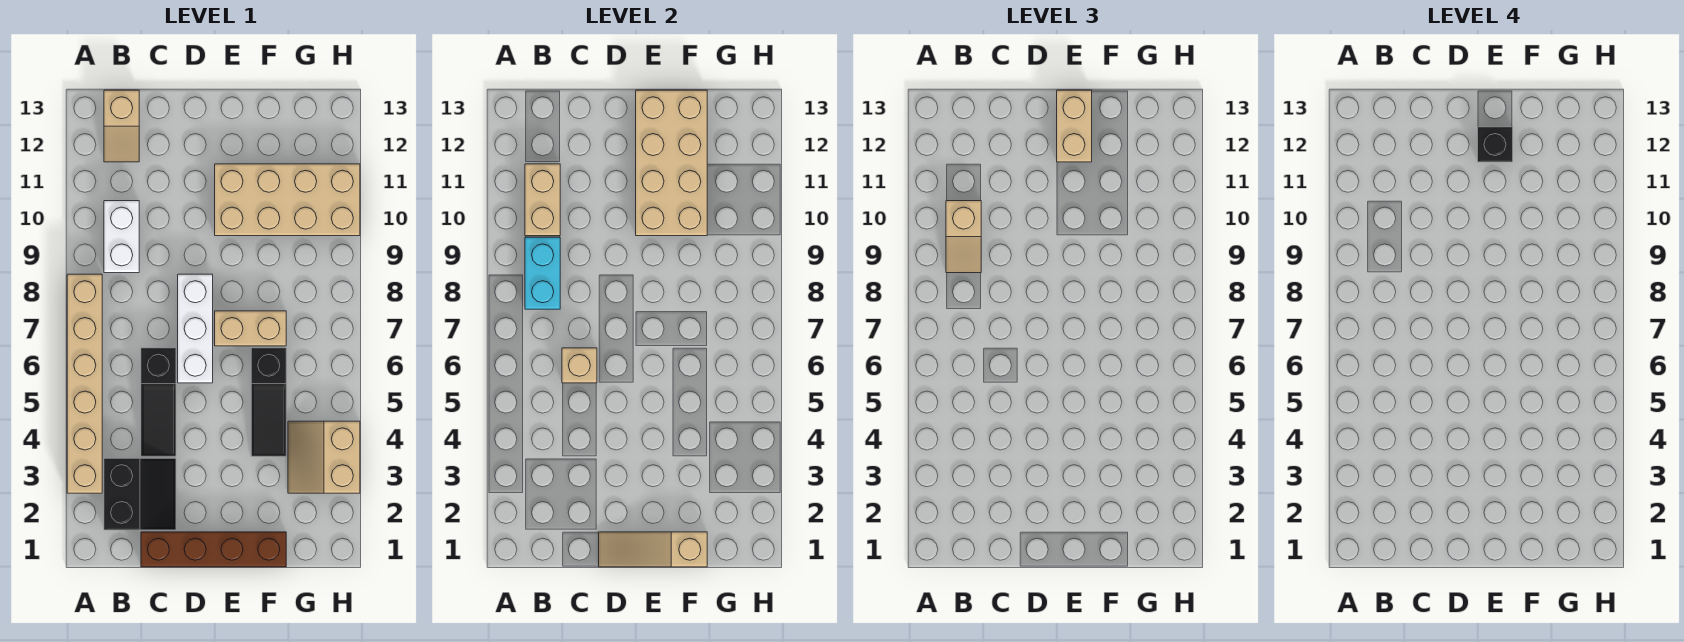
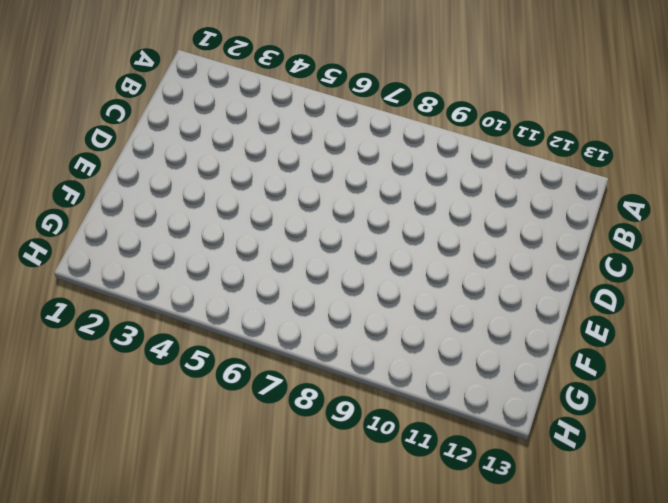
none -> tan 1x6 brick [67,274,102,493]
none -> black 2x2 slope [104,458,176,530]
none -> white 1x2 brick [104,201,139,273]

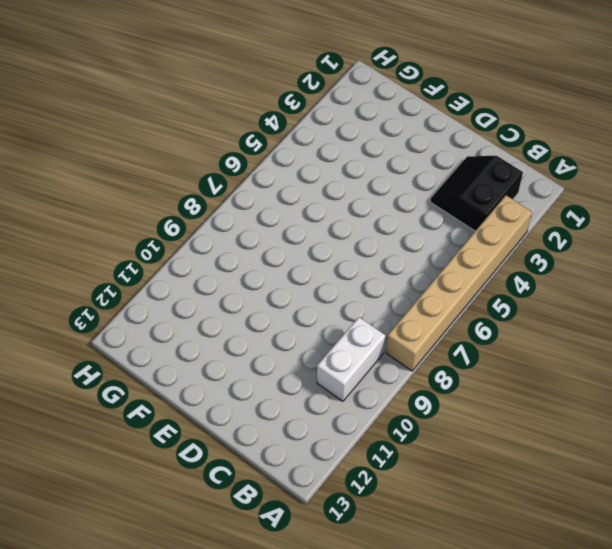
none -> tan 1x2 slope [104,90,139,162]
none -> brown 1x4 brick [141,532,286,567]
none -> black 1x3 slope [141,348,176,456]

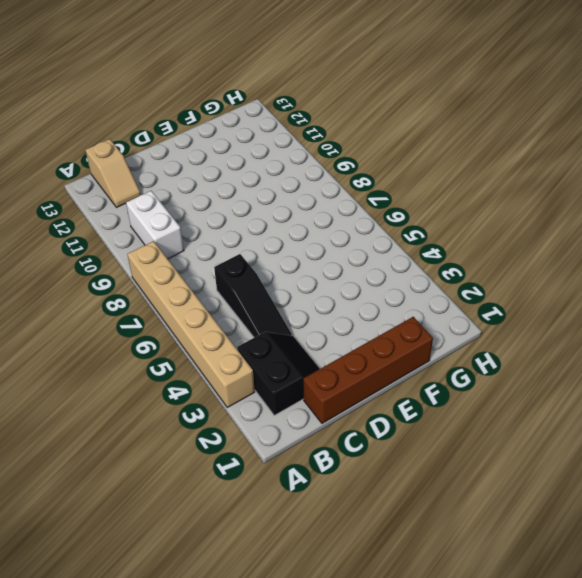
none -> white 1x3 brick [178,274,213,383]
none -> tan 1x2 brick [215,311,286,346]
none -> tan 2x4 brick [215,164,360,236]

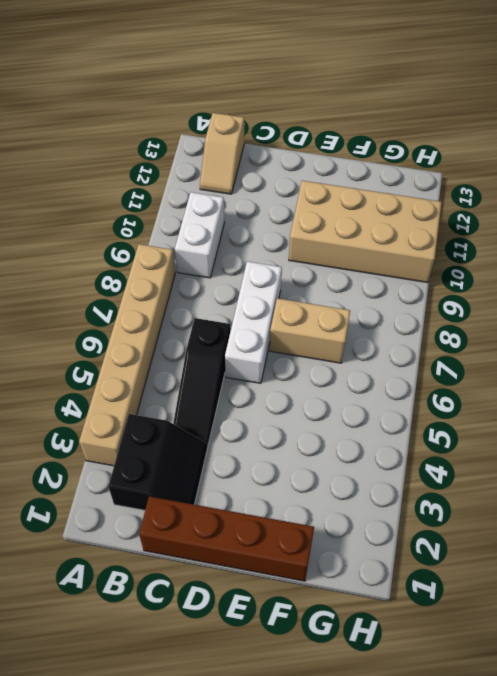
none -> black 1x3 slope [251,348,286,456]
none -> tan 2x2 slope [288,421,360,493]
none -> cyan 1x2 brick [525,237,560,309]

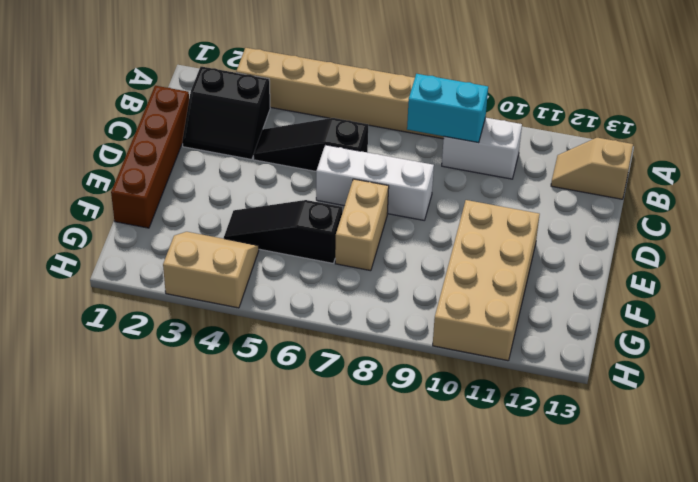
none -> tan 1x2 brick [525,164,560,236]
none -> tan 1x1 brick [562,348,597,383]
none -> tan 1x3 slope [599,532,707,567]

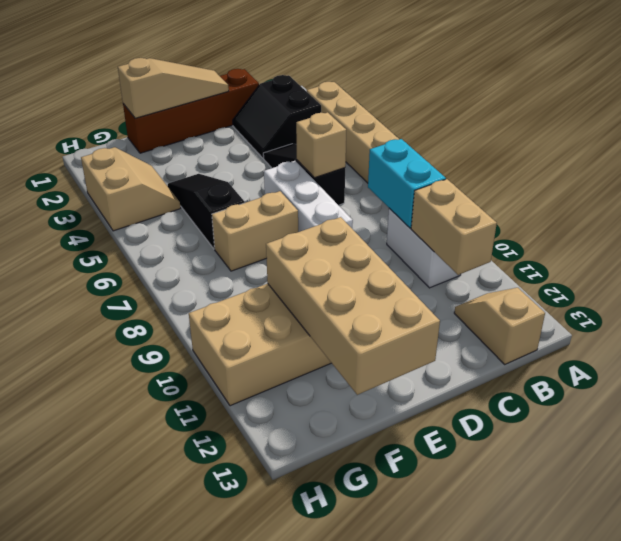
none -> tan 1x2 slope [946,201,981,273]
none -> tan 1x2 brick [1057,90,1092,162]
none -> black 1x1 brick [1478,127,1513,162]

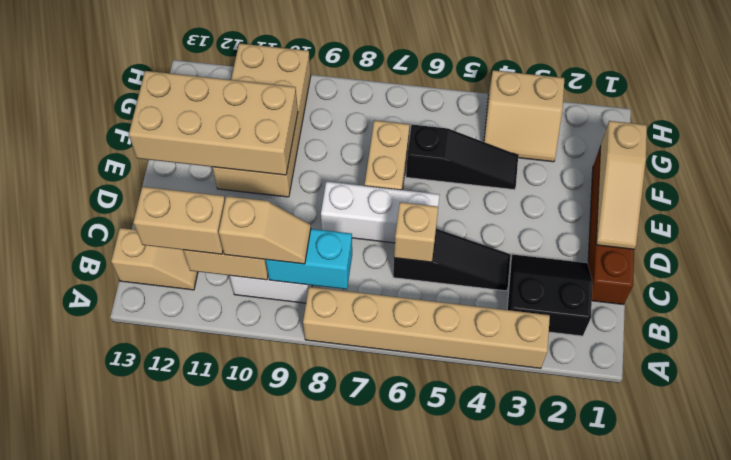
tan 1x2 brick [133,187,225,254] -> tan 1x2 brick moved to [1057,90,1092,162]
none -> black 1x1 brick [1478,127,1513,162]

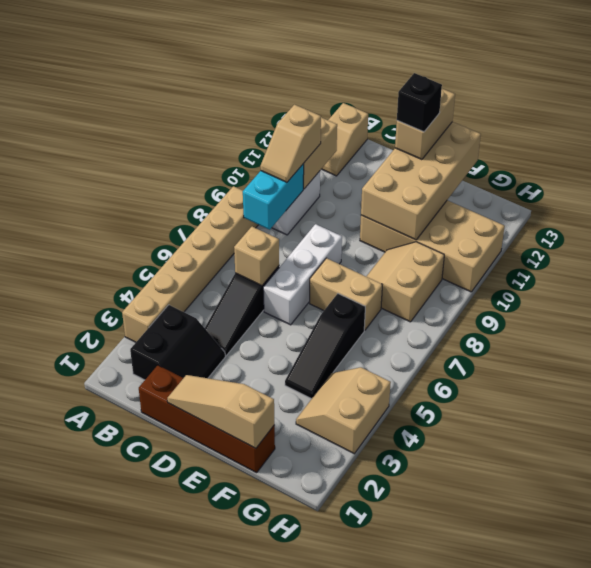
tan 2x2 slope [366,242,444,322] -> none

